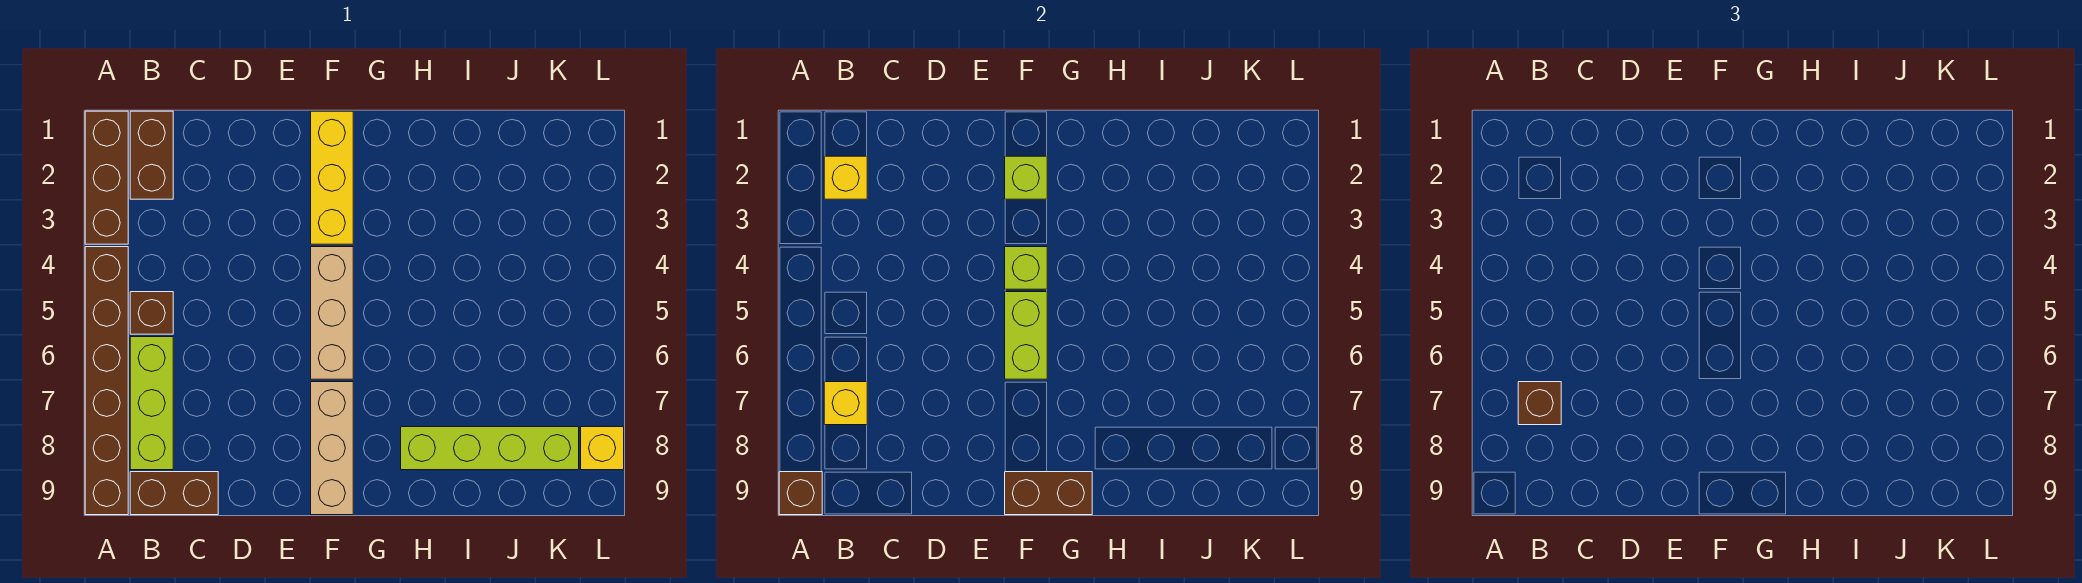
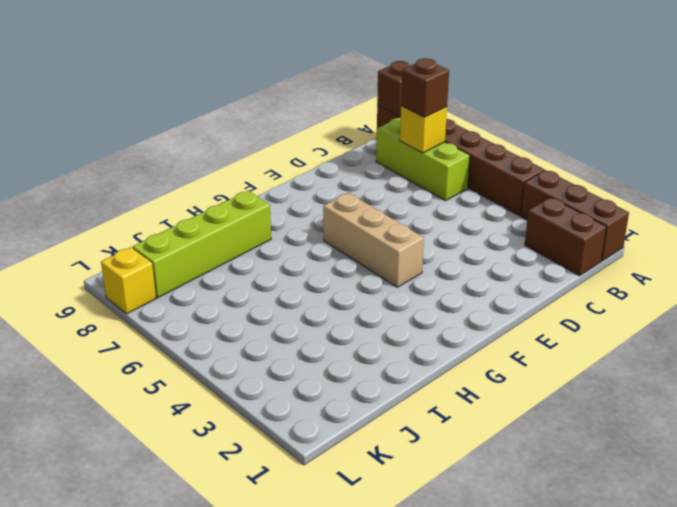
none -> brown 1x1 brick [130,292,173,334]
none -> brown 1x2 brick [130,472,218,515]
none -> yellow 1x3 brick [311,111,353,244]

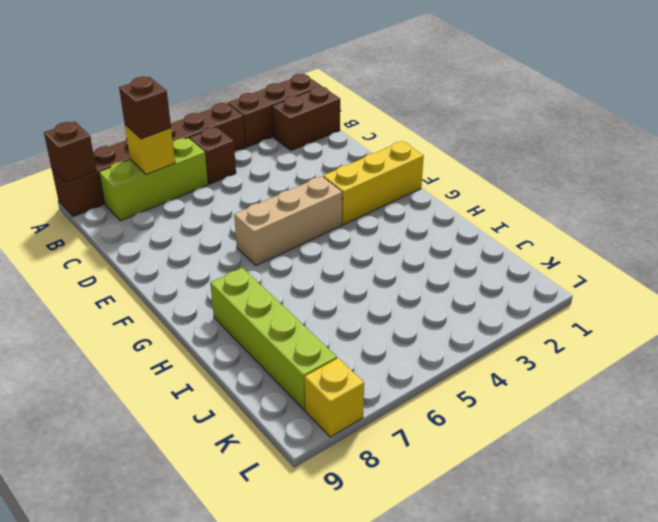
none -> brown 1x2 brick [130,472,218,515]
none -> tan 1x3 brick [311,382,353,515]
none -> yellow 1x1 brick [824,156,867,199]

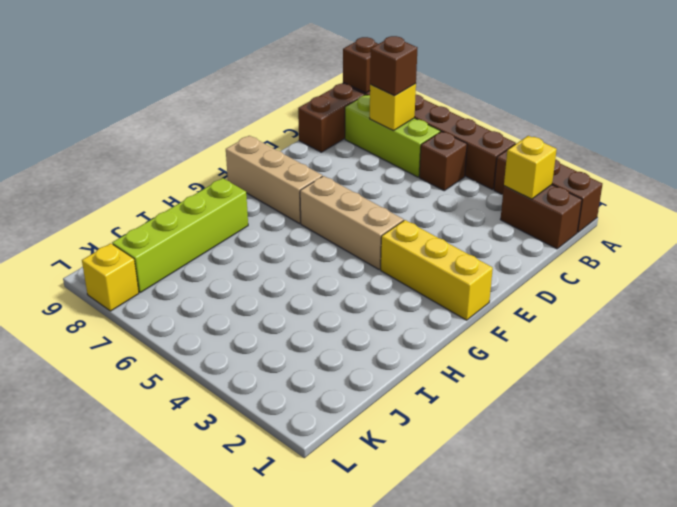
none -> lime 1x1 brick [1005,156,1047,199]
none -> lime 1x1 brick [1005,247,1047,289]
none -> lime 1x2 brick [1005,292,1047,379]

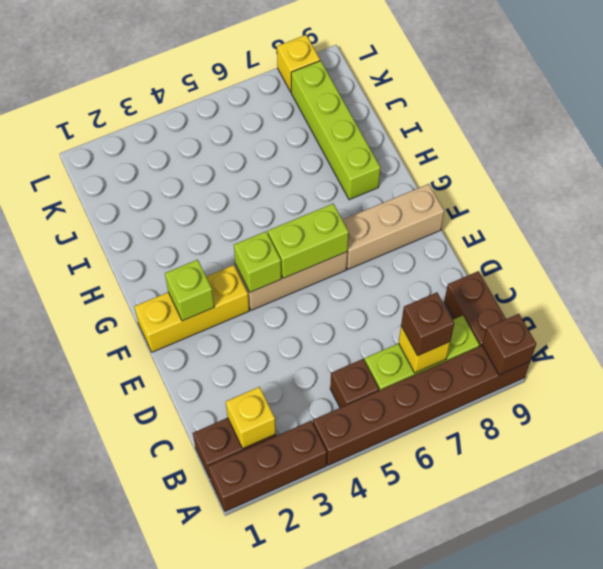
none -> brown 1x2 brick [1005,472,1092,515]

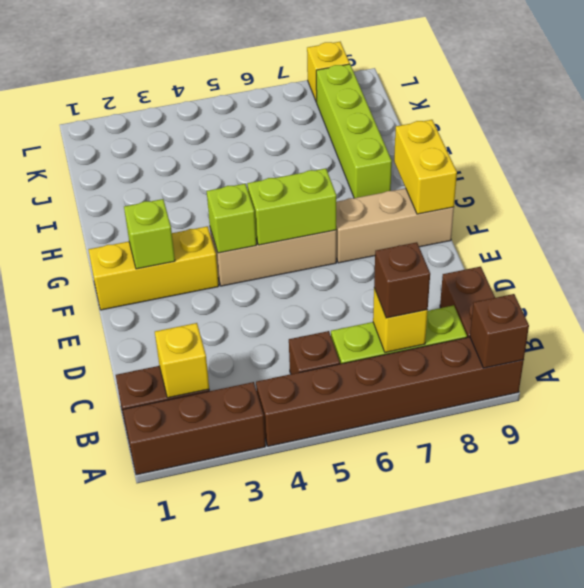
yellow 1x2 brick [394,120,457,214] -> brown 1x2 brick [1005,472,1092,515]

